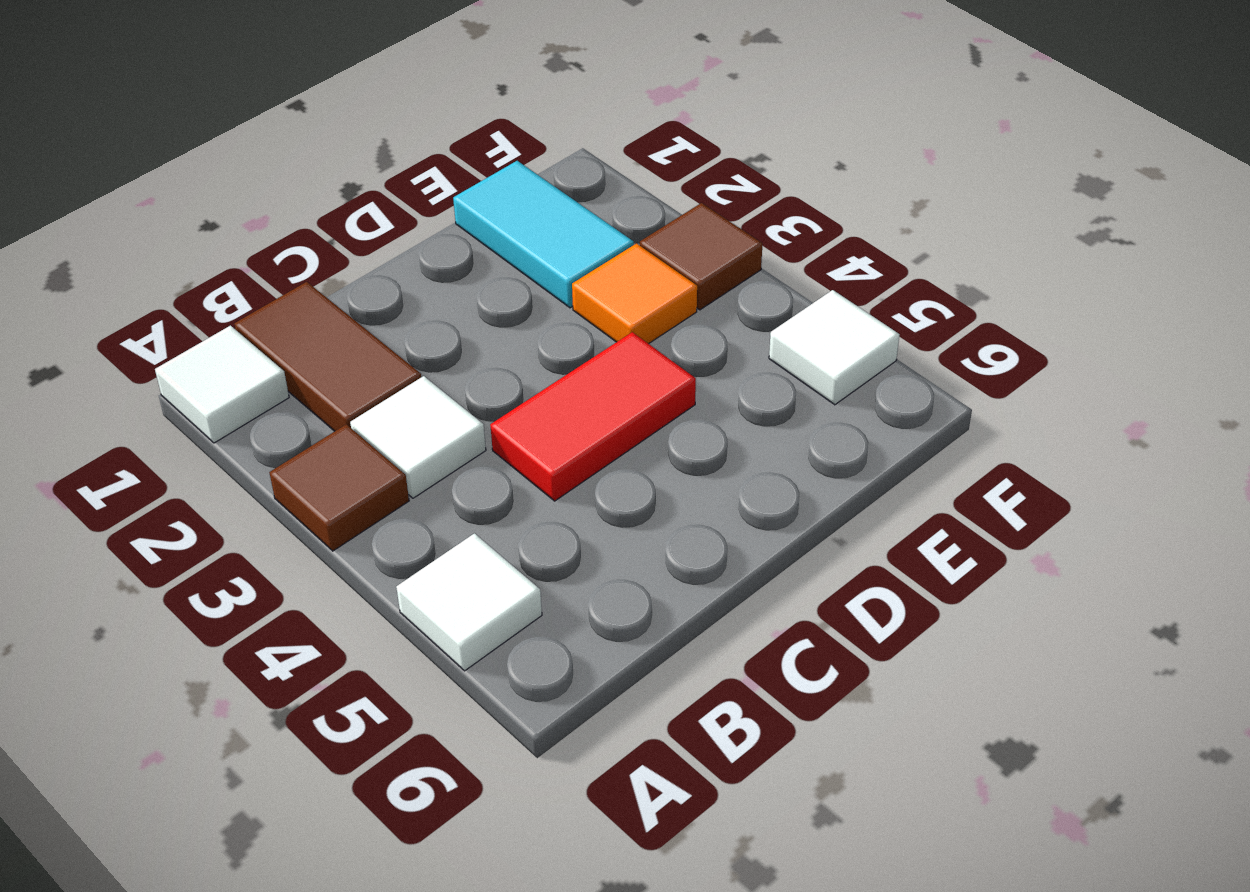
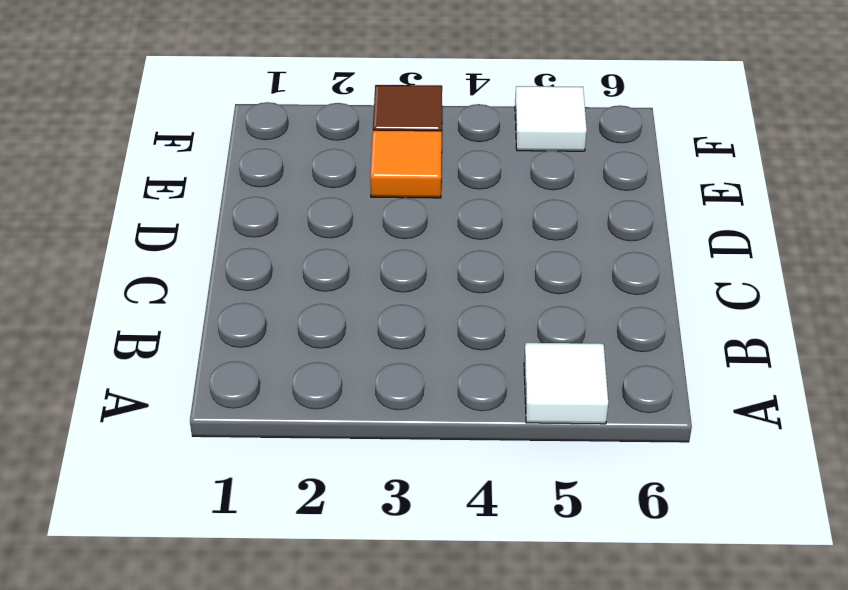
none -> white 1x1 tile [155,326,289,443]
none -> brown 1x1 tile [269,424,409,551]

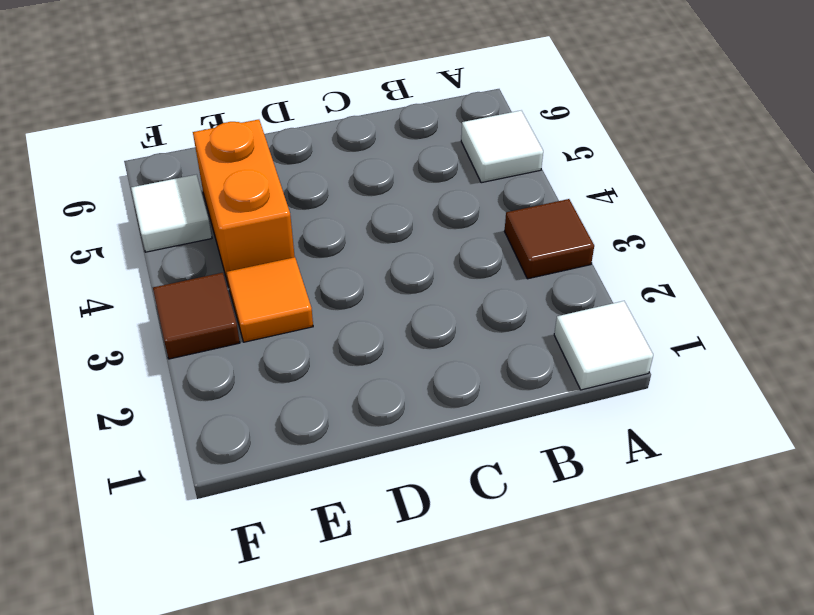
orange 1x2 brick [193,120,295,283] -> none
none -> brown 1x2 tile [234,282,421,431]
none -> white 1x1 tile [350,376,486,498]

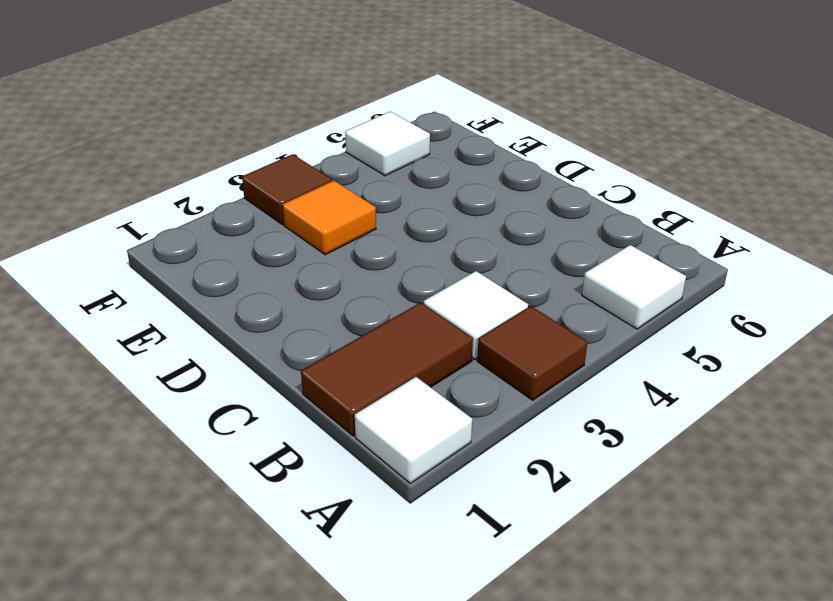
none -> red 1x2 tile [490,332,696,501]
none -> cyan 1x2 tile [453,161,634,308]

